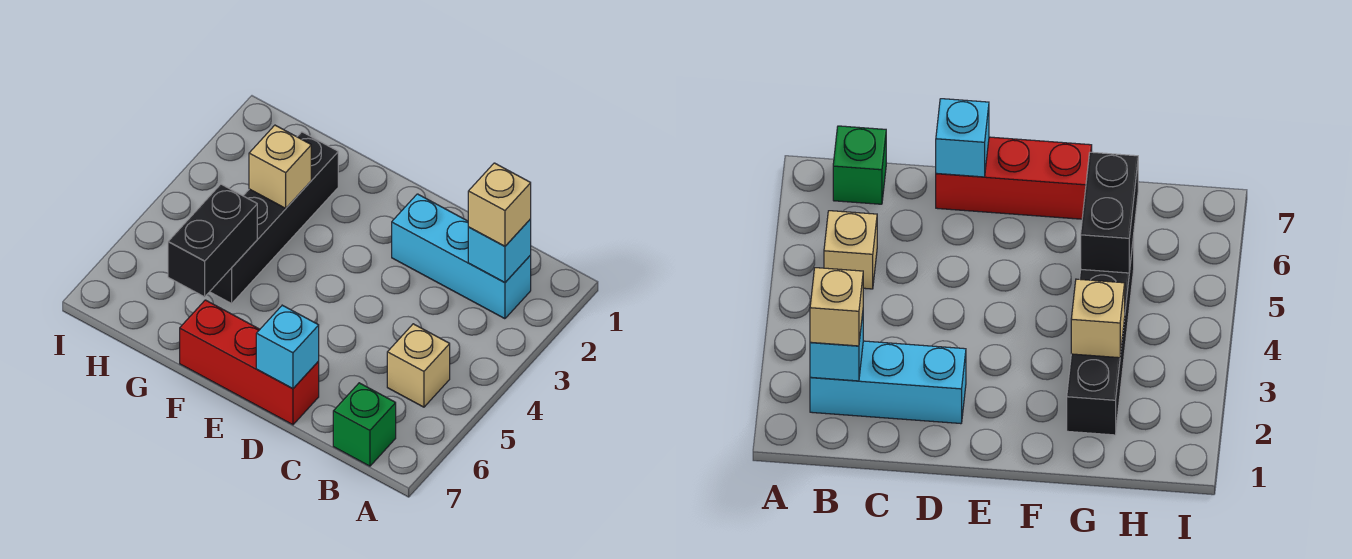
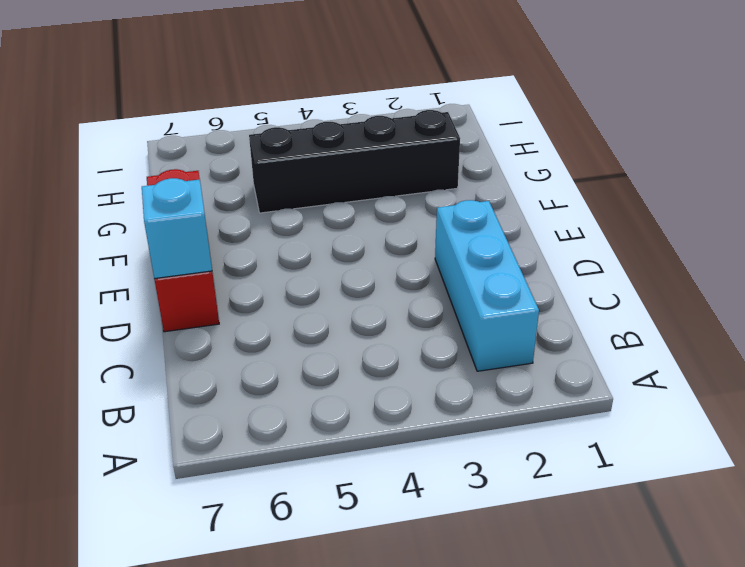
none -> tan 1x1 brick [387,324,450,407]
none -> green 1x1 brick [333,383,396,466]

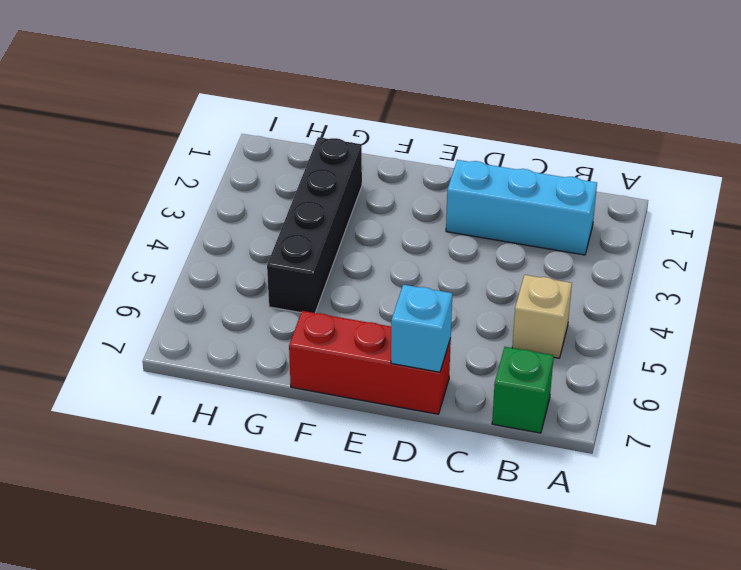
none -> cyan 1x1 brick [468,219,531,283]
none -> tan 1x1 brick [249,125,311,208]

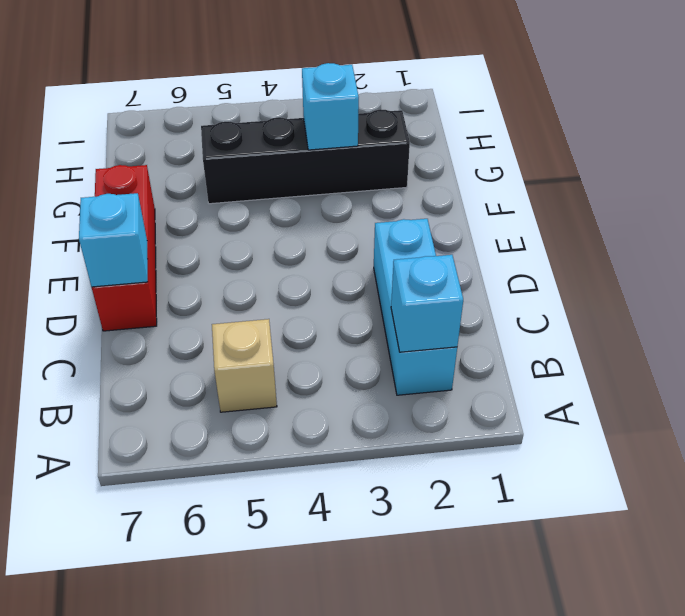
cyan 1x1 brick [302,63,359,150] -> tan 1x1 brick [249,125,311,208]
none -> green 1x1 brick [333,383,396,466]
none -> black 1x2 brick [168,184,257,297]

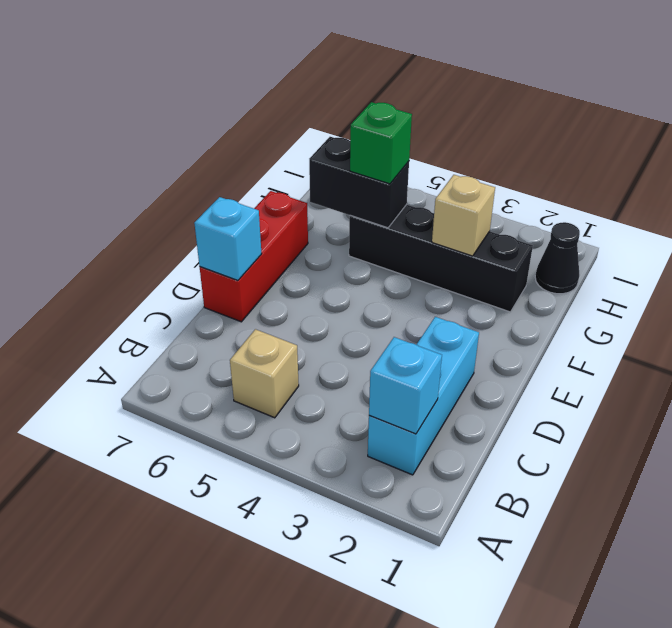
green 1x1 brick [350,102,412,184] -> green 1x1 brick moved to [333,383,396,466]
black 1x1 cone [535,222,580,294] -> none
none -> tan 1x1 brick [468,163,531,246]

